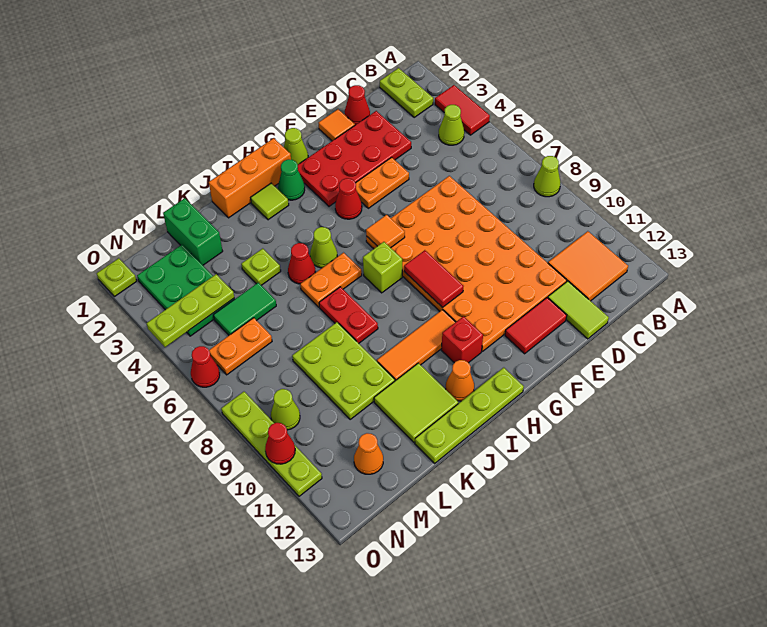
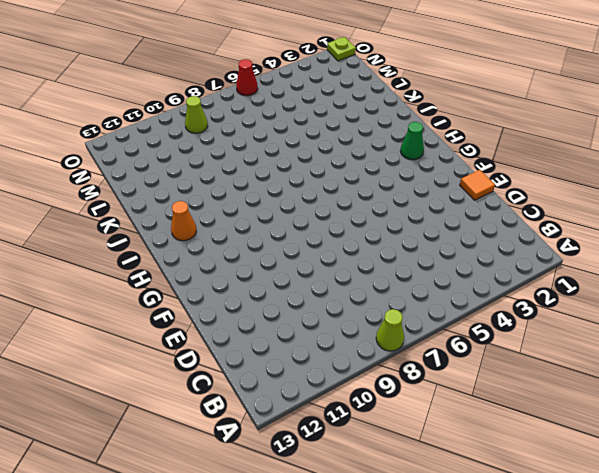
none -> red 1x2 tile [435,85,490,135]
none -> lime 1x2 plate [380,68,433,117]
none -> lime 1x1 cone [439,105,464,145]
none -> orange 2x2 tile [548,231,628,301]

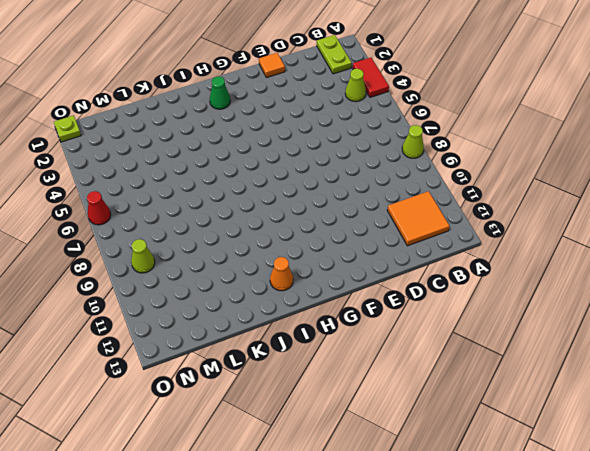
none -> red 1x1 cone [345,85,370,125]
none -> red 2x4 plate [298,111,411,206]
none -> orange 4x6 plate [366,176,567,351]
none -> lime 1x2 tile [548,281,609,339]

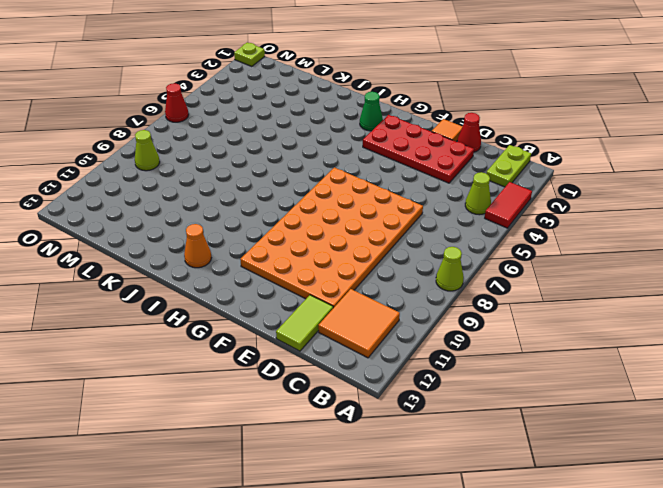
none -> orange 1x2 plate [356,157,409,208]
none -> red 1x2 tile [505,298,567,354]
none -> lime 1x1 cone [284,128,308,165]
none -> red 1x1 cone [335,178,362,219]

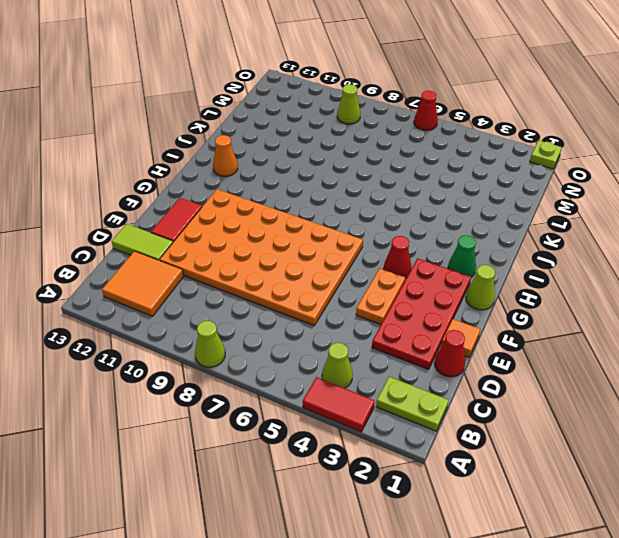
none -> orange 1x3 brick [209,138,291,218]
none -> lime 1x1 brick [363,242,402,293]
none -> orange 1x3 tile [377,310,455,381]
none -> red 1x1 brick [441,316,483,363]

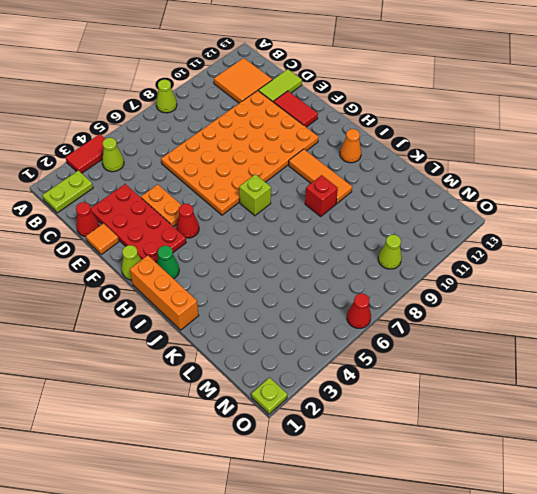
red 1x1 brick [305,175,338,216] -> red 1x1 brick moved to [441,316,483,363]
none -> lime 1x4 plate [415,368,524,463]
none -> lime 1x1 tile [251,183,289,220]
none -> lime 1x1 cone [310,227,337,268]
none -> orange 1x2 plate [300,253,362,307]

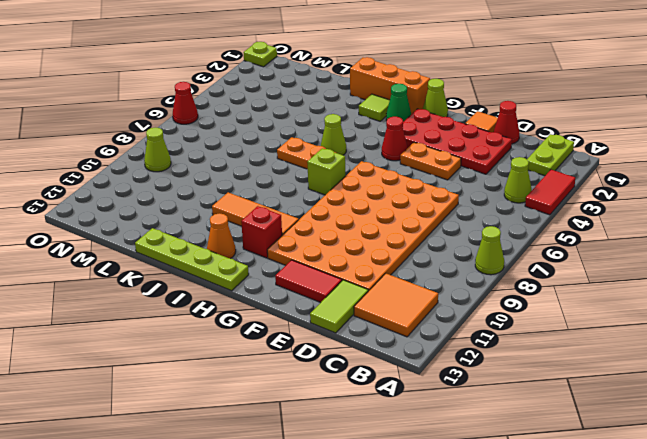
none -> red 1x1 cone [288,243,315,284]
none -> red 1x2 plate [319,287,378,343]
none -> lime 2x2 tile [374,363,458,442]
none -> lime 1x1 plate [241,248,281,285]

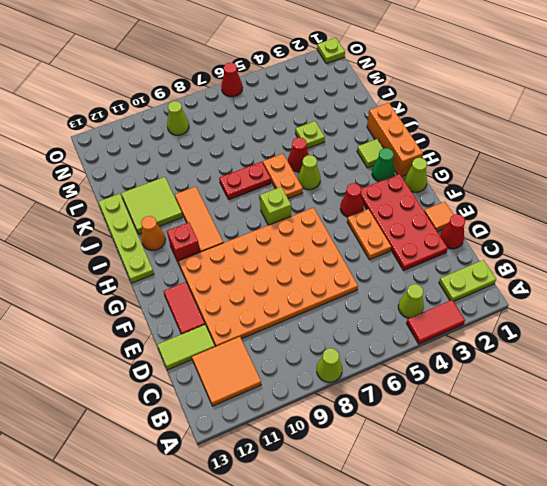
none -> lime 2x3 plate [292,322,395,419]
none -> green 1x2 brick [163,198,223,265]
none -> green 1x2 tile [213,283,276,335]
none -> green 2x3 plate [137,245,235,336]

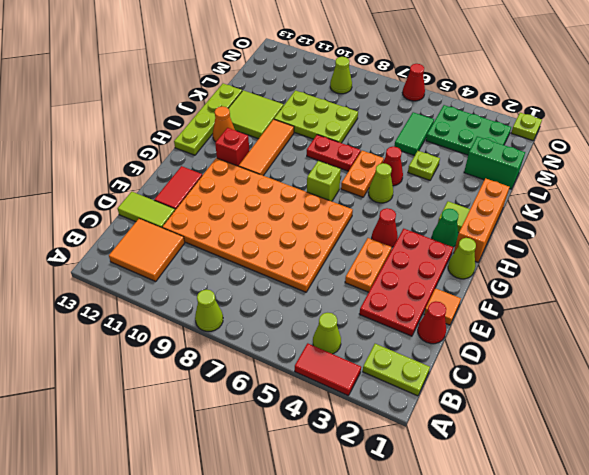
none -> orange 1x2 plate [209,318,272,375]
none -> orange 1x1 cone [354,433,383,474]
none -> lime 1x4 plate [221,392,322,496]
none -> orange 1x1 tile [366,215,405,248]

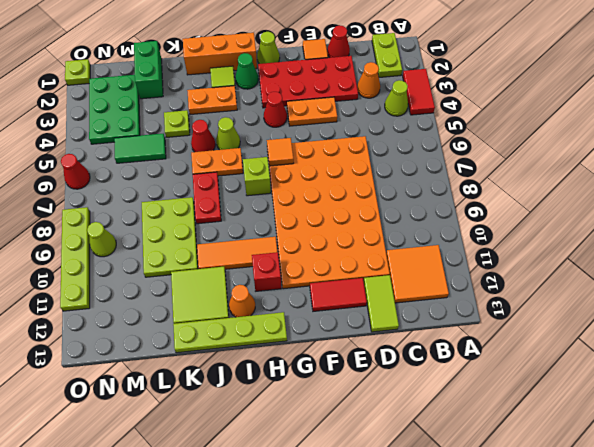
orange 1x1 cone [357,62,380,98] -> orange 1x1 cone moved to [354,433,383,474]
orange 1x2 plate [187,86,237,115] -> orange 1x2 plate moved to [209,318,272,375]
none -> lime 1x1 cone [534,156,560,197]
none -> red 1x2 tile [404,250,464,308]
none -> lime 1x3 plate [147,274,234,347]
none -> red 1x1 cone [265,423,295,464]

